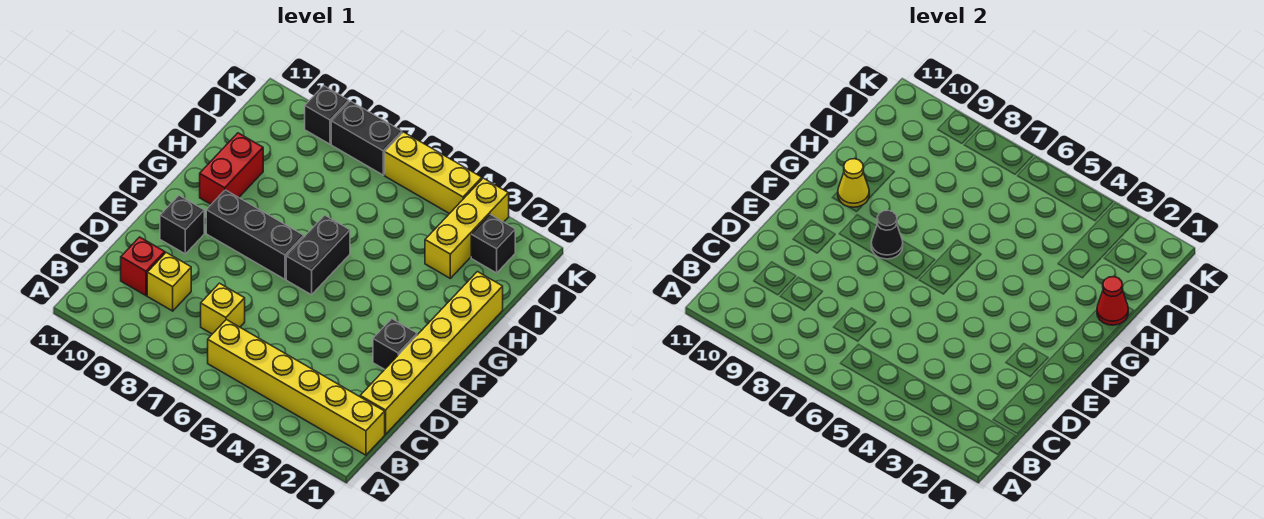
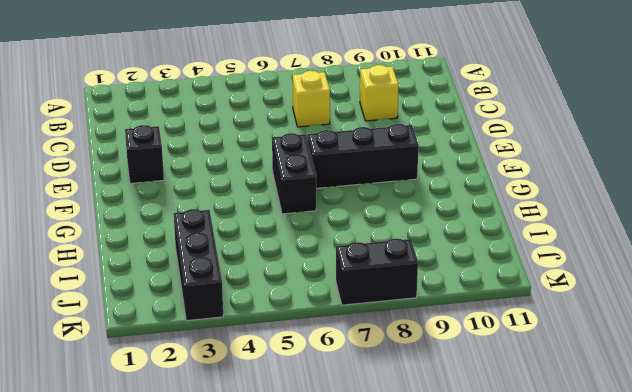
black 1x3 brick [174,209,223,321] -> yellow 1x3 brick [425,178,509,278]
none -> yellow 1x6 brick [208,320,385,455]
none -> yellow 1x6 brick [360,272,503,434]
none -> red 1x1 brick [121,237,165,295]

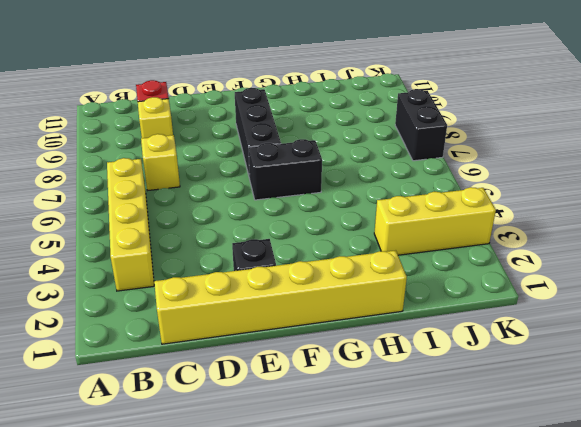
yellow 1x4 brick [107,158,154,291] -> yellow 1x6 brick [208,320,385,455]
none -> black 1x1 brick [160,196,204,254]
none -> red 1x2 brick [200,133,263,204]
none -> black 1x1 brick [471,215,515,273]

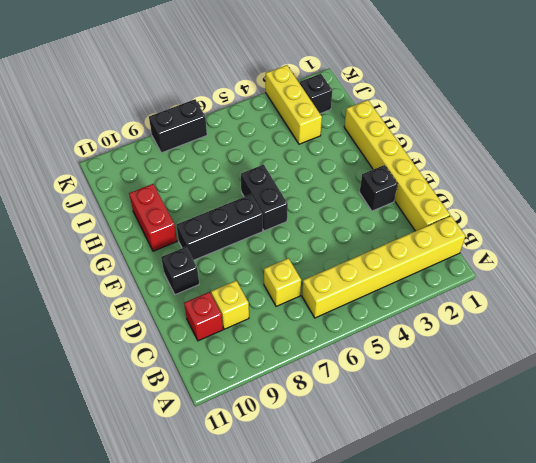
none -> yellow 1x3 brick [385,132,482,214]
none -> black 1x1 brick [305,86,349,144]
none -> black 1x1 cone [871,210,903,259]

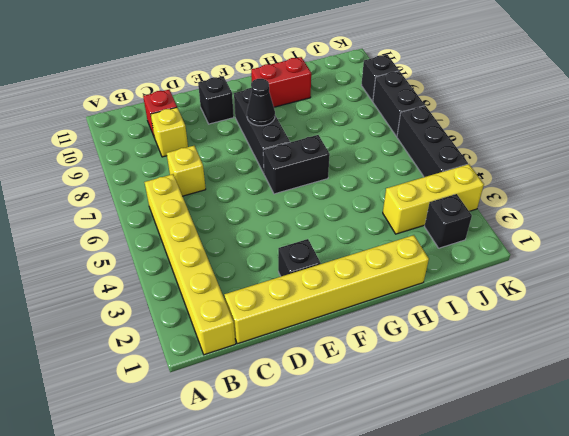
black 1x3 brick [397,106,468,177] -> yellow 1x3 brick [385,132,482,214]
none -> yellow 1x1 cone [838,159,869,207]
none -> red 1x1 cone [1097,277,1128,325]

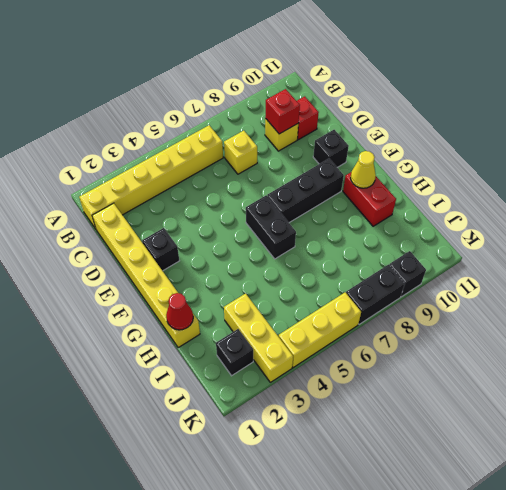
red 1x1 brick [265,89,300,134] -> none
none -> black 1x1 cone [871,210,903,259]

